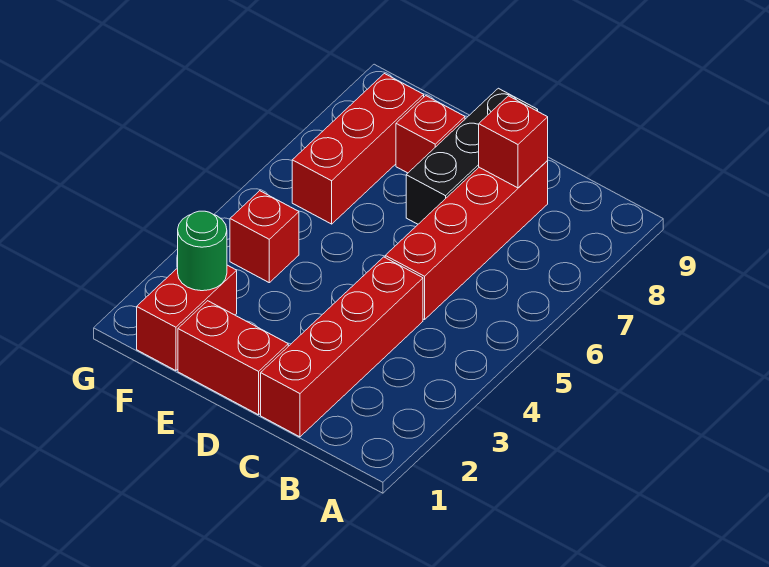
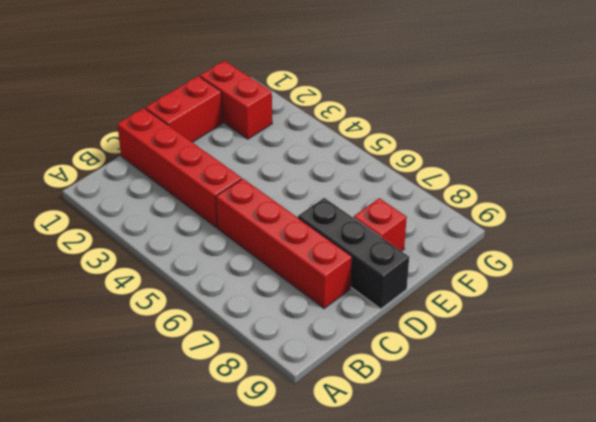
none -> red 1x1 brick [230,191,299,283]
none -> red 1x3 brick [292,74,424,224]

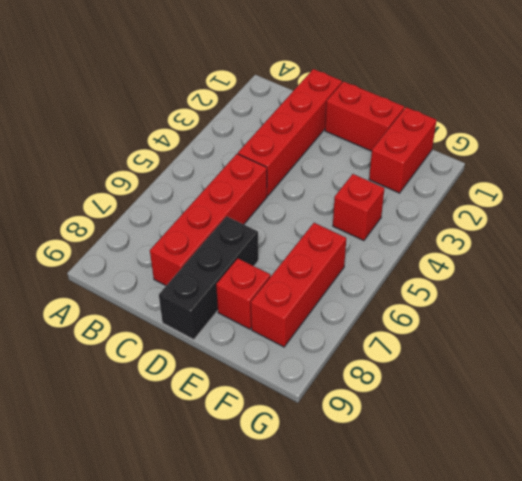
none -> red 1x1 brick [479,96,548,188]
none -> green 1x1 round brick [178,211,227,291]

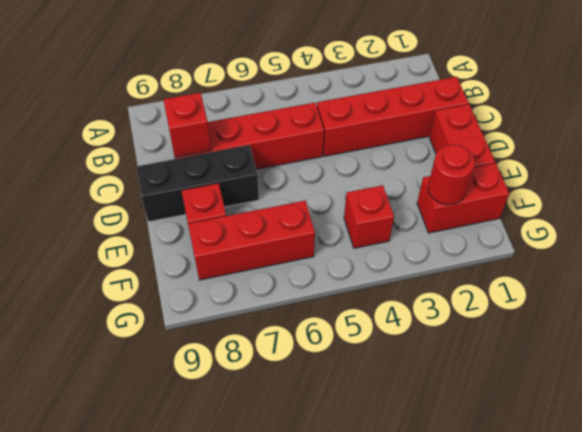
red 1x1 round brick [428,145,475,205] -> green 1x1 round brick [178,211,227,291]

